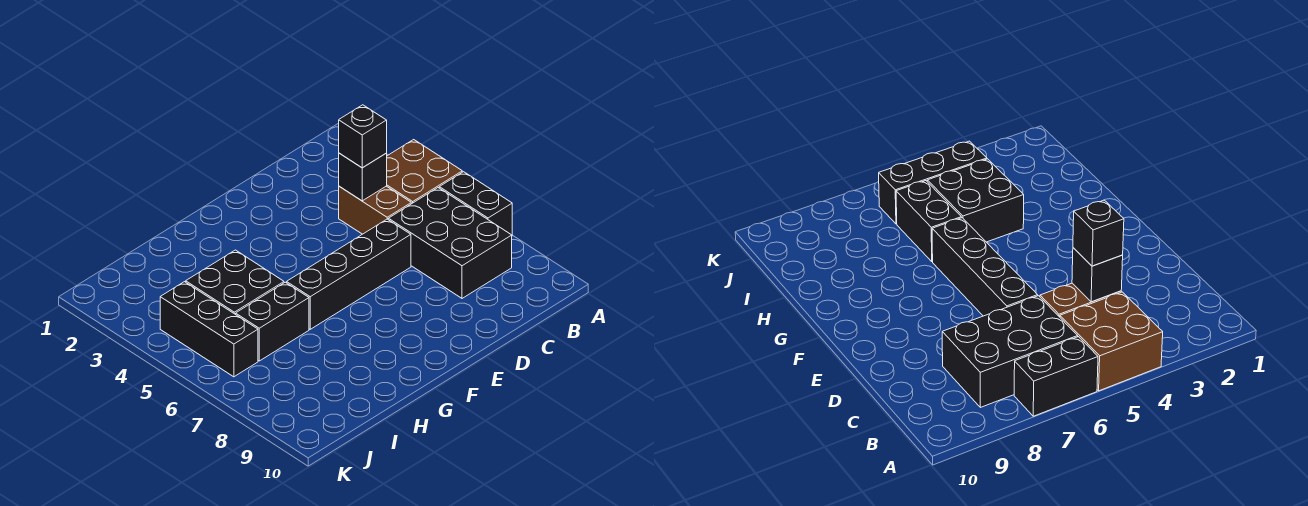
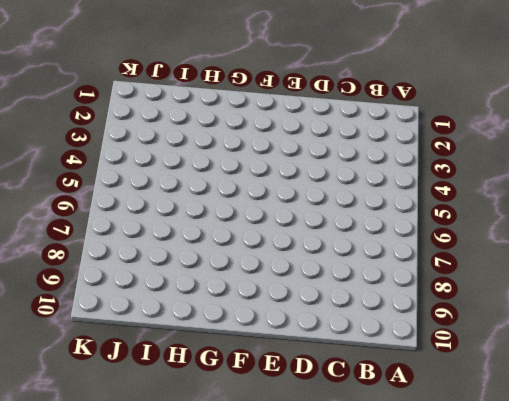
none -> brown 2x2 brick [387,140,462,204]
none -> black 1x2 brick [439,172,512,235]

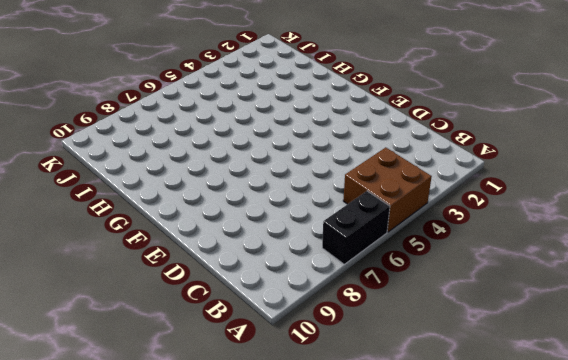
none -> black 2x3 brick [388,188,512,298]
none -> brown 1x2 brick [339,186,411,234]

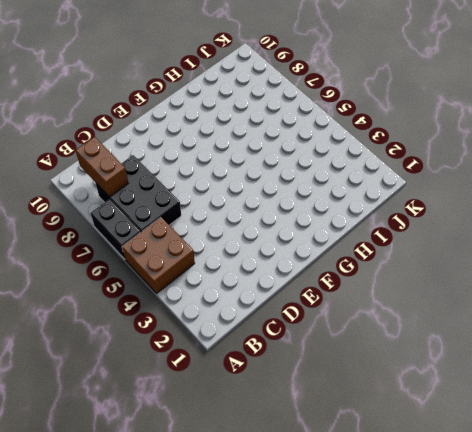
brown 1x2 brick [76,137,128,197] -> brown 1x2 brick moved to [339,186,411,234]
none -> black 1x4 brick [287,219,411,329]
none -> black 2x2 brick [186,250,284,314]

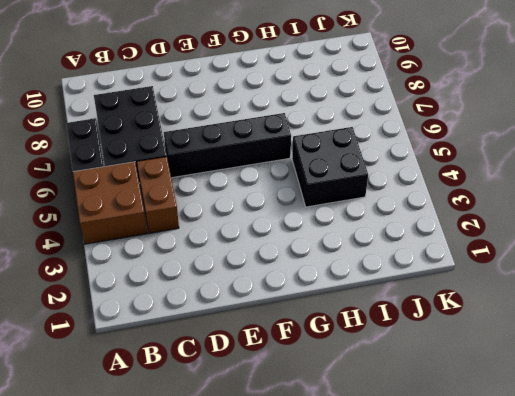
none -> black 1x2 brick [236,282,309,361]
none -> black 1x3 brick [160,282,258,377]

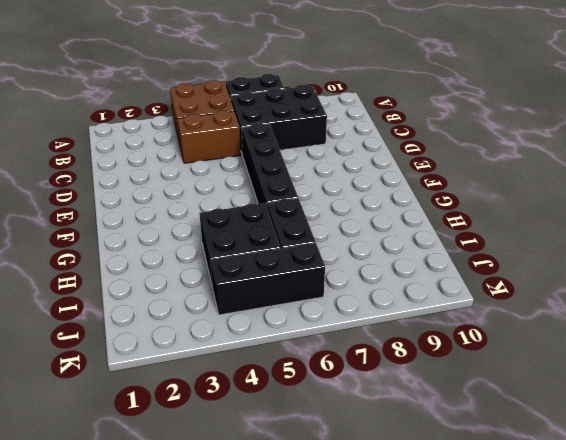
none -> black 1x1 brick [339,153,387,201]
none -> black 1x1 brick [339,105,387,168]

